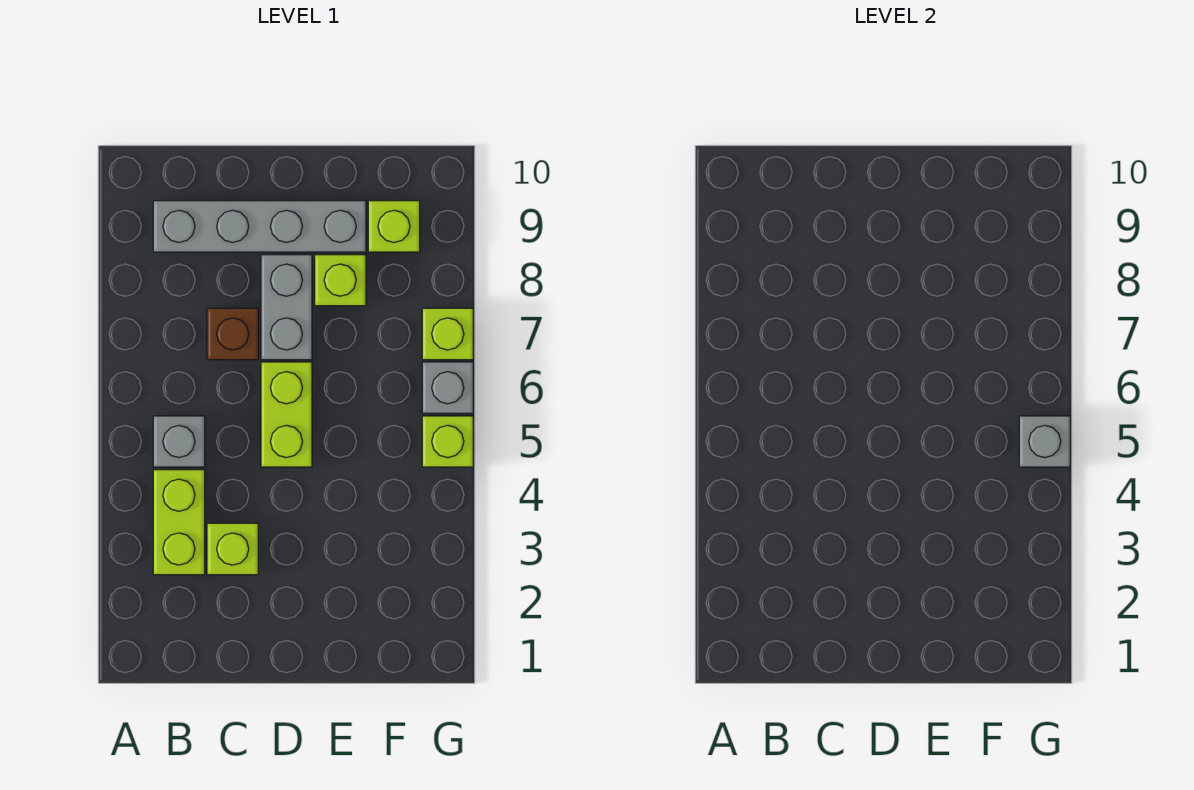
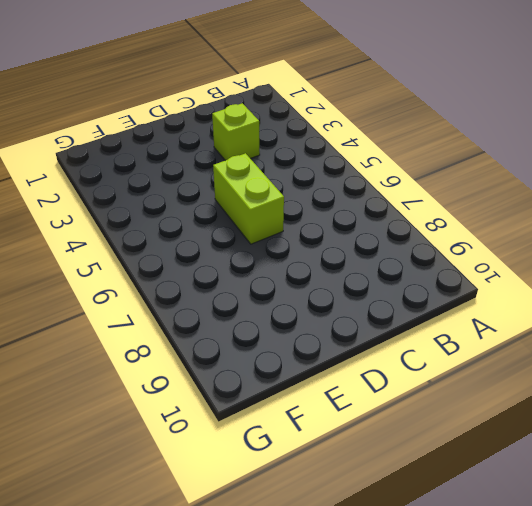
none -> lime 1x2 brick [153,470,205,575]
none -> grey 1x1 brick [153,416,205,467]
none -> grey 1x4 brick [153,201,366,252]

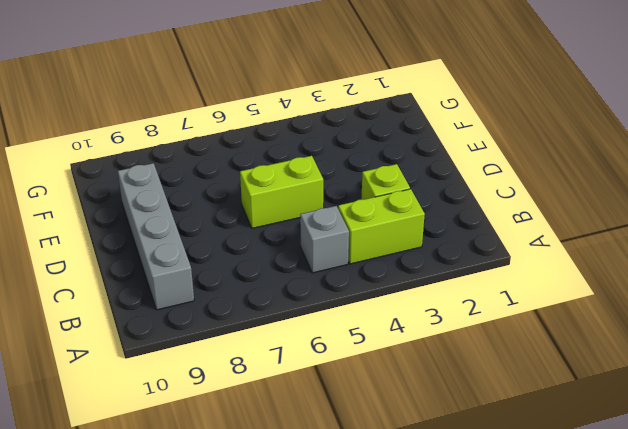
none -> brown 1x1 brick [207,308,258,360]
none -> grey 1x2 brick [261,255,312,360]
none -> lime 1x1 brick [315,255,366,306]

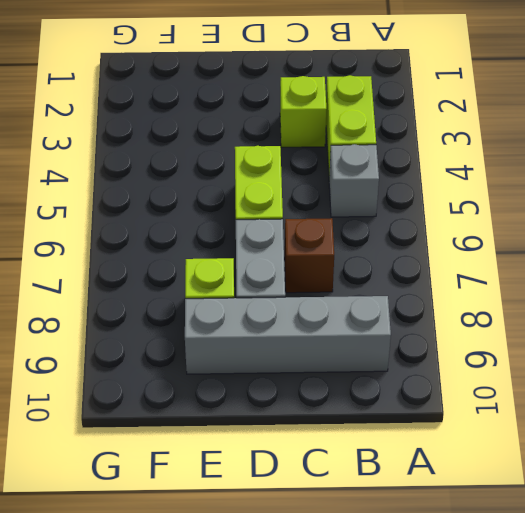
none -> lime 1x1 brick [368,201,420,252]
none -> lime 1x1 brick [422,416,473,467]
none -> grey 1x1 brick [422,362,473,413]

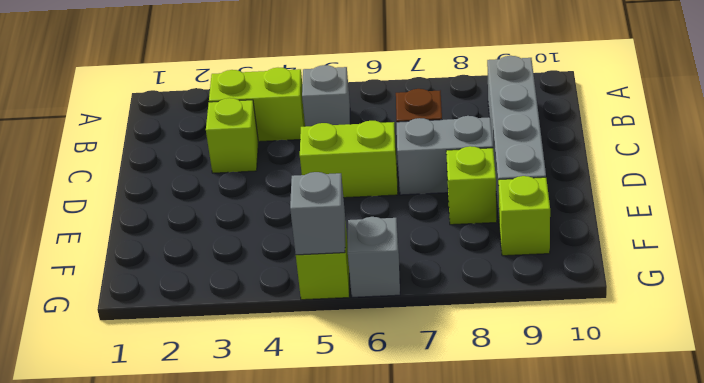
none -> lime 1x1 brick [422,308,473,360]

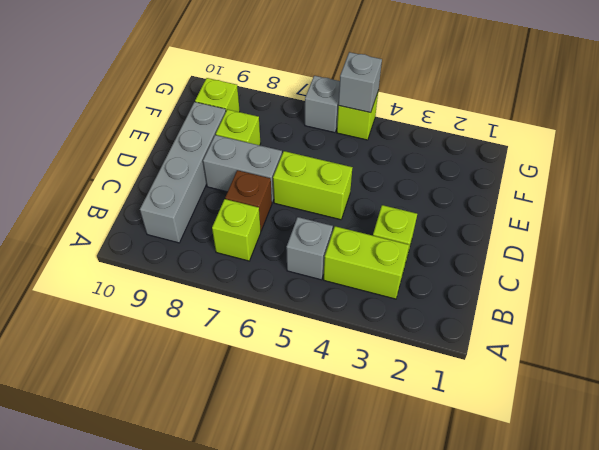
lime 1x1 brick [212,199,261,261] -> lime 1x1 brick moved to [422,308,473,360]

